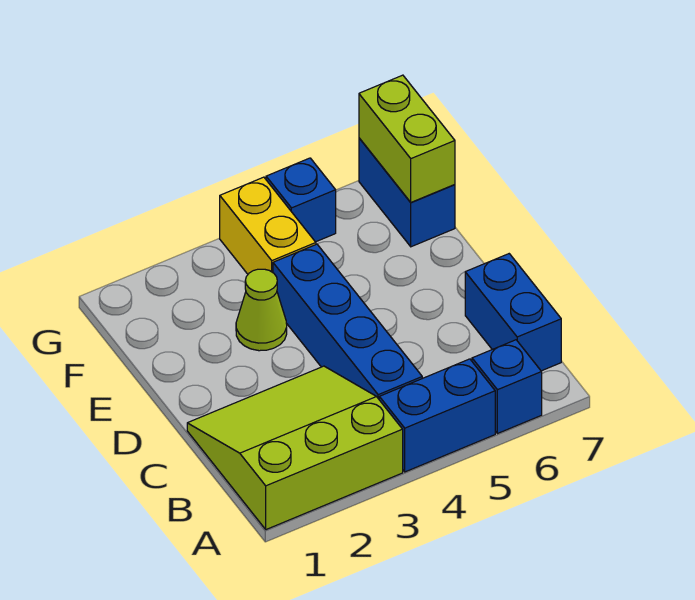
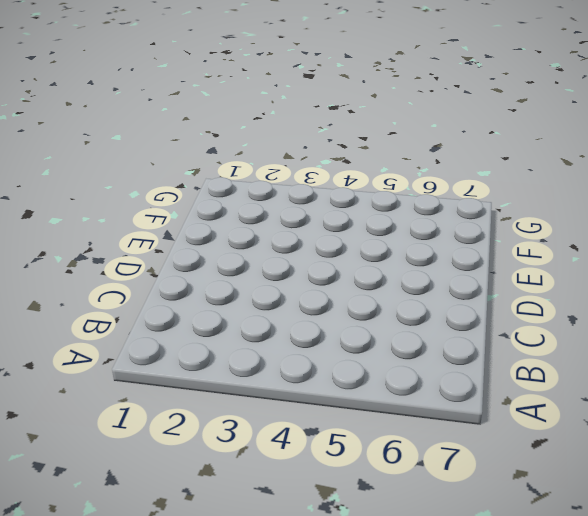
none -> lime 3x3 slope [187,366,403,530]
none -> blue 1x2 brick [379,359,495,472]

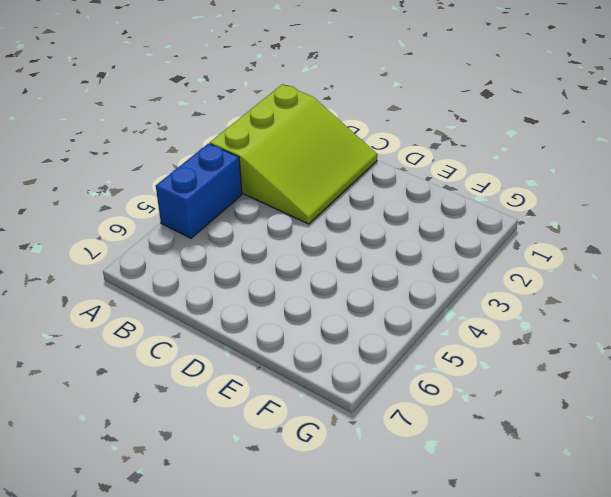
none -> blue 1x1 brick [472,340,542,434]
none -> blue 1x4 brick [273,244,422,399]

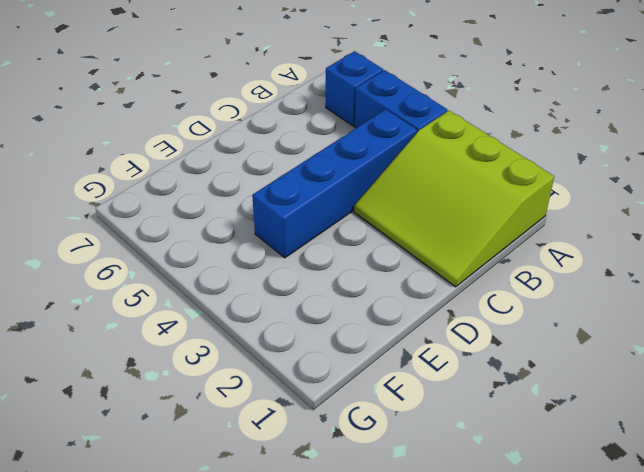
none -> blue 1x2 brick [465,254,561,371]
none -> lime 1x1 cone [236,269,287,351]

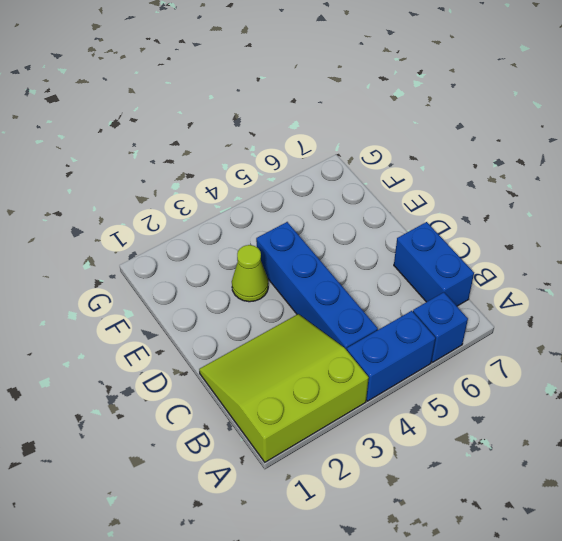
none -> yellow 1x2 brick [220,177,316,274]
none -> blue 1x2 brick [359,138,455,247]

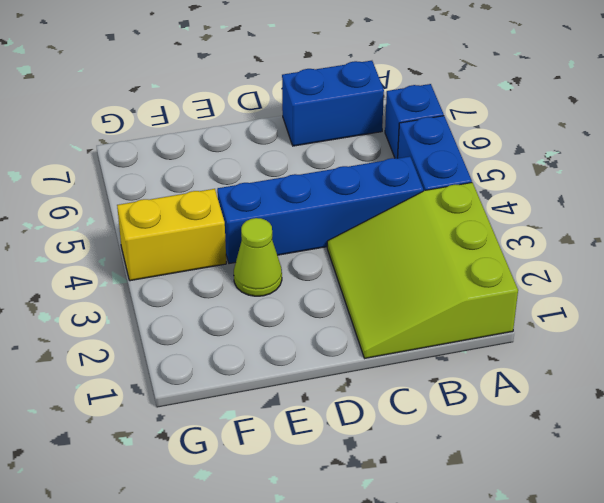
none -> blue 1x2 brick [359,138,455,247]
none -> blue 1x1 brick [266,158,336,242]

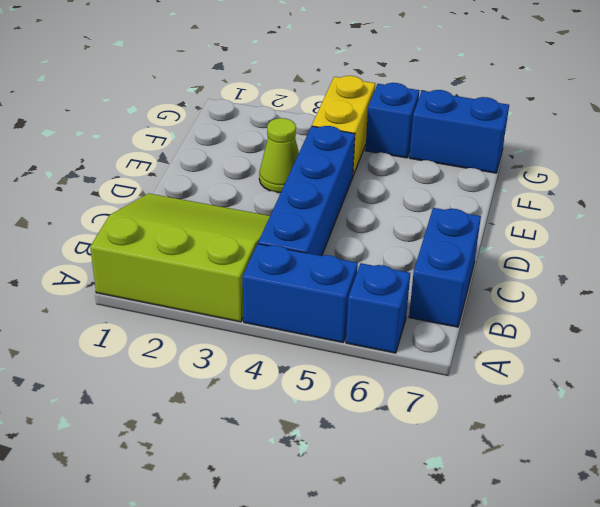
blue 1x2 brick [409,90,509,173] -> blue 1x2 brick turned to [359,138,455,247]
none -> lime 1x2 brick [359,75,455,202]

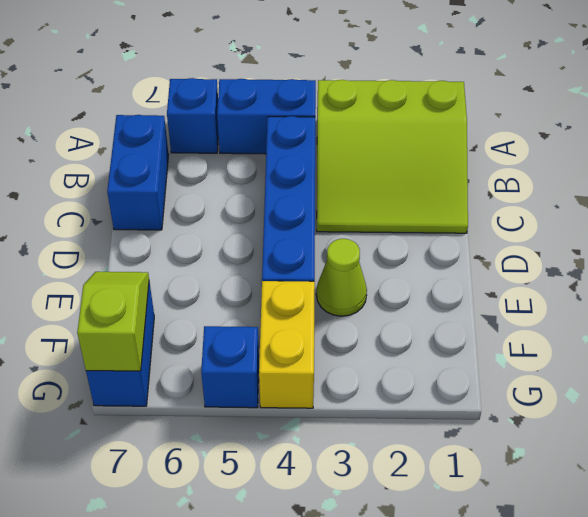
lime 1x2 slope [77,272,149,371] -> lime 1x2 brick [359,75,455,202]

